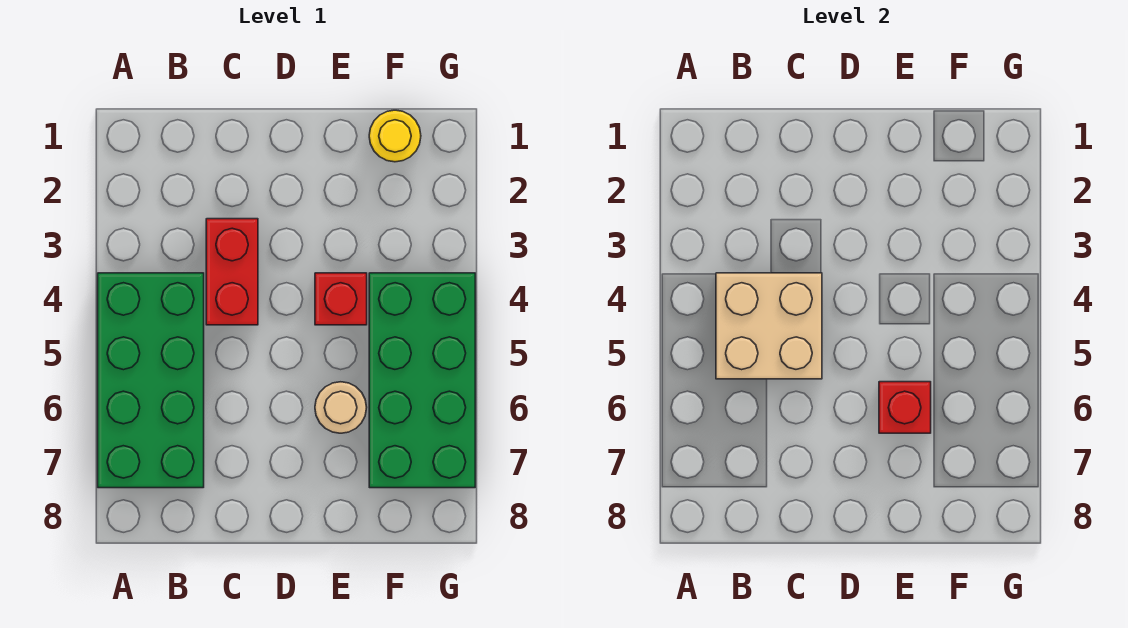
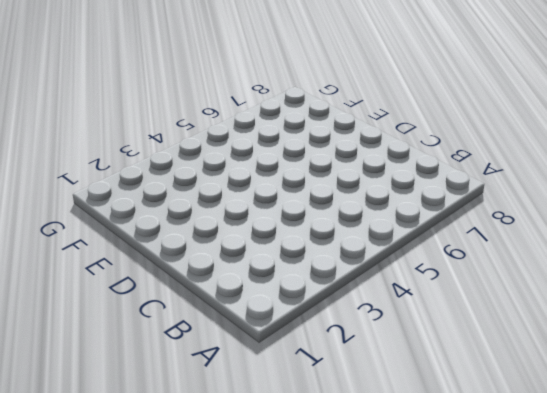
none -> green 2x4 brick [98,273,204,488]
none -> red 1x2 brick [206,219,258,325]

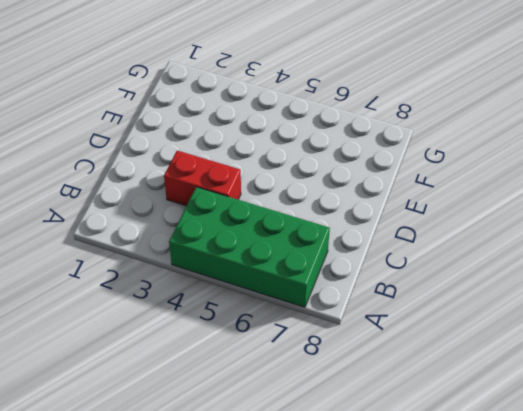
none -> red 1x1 brick [315,273,367,325]
none -> tan 1x1 round brick [315,382,367,433]

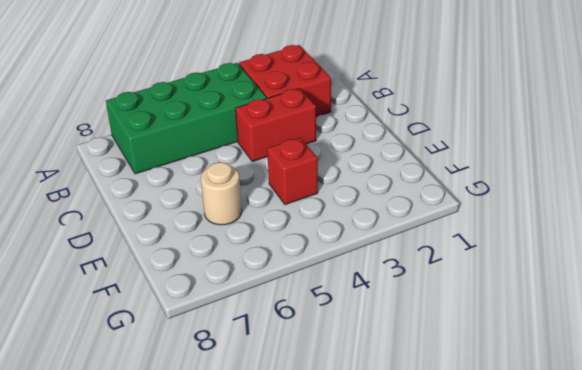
red 2x2 brick [239,45,331,117] -> none
none -> yellow 1x1 round brick [369,110,421,162]
none -> green 2x4 brick [369,273,475,488]

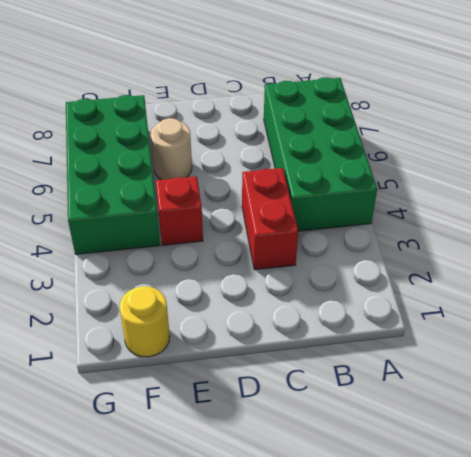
none -> tan 2x2 brick [716,273,822,379]
none -> red 1x1 brick [879,382,931,433]

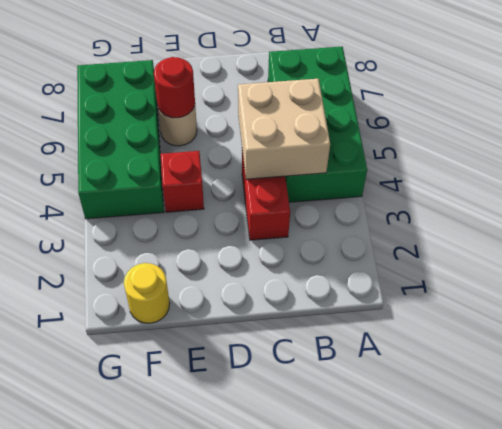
red 1x1 round brick [154,57,195,118] -> red 1x1 brick [879,382,931,433]

